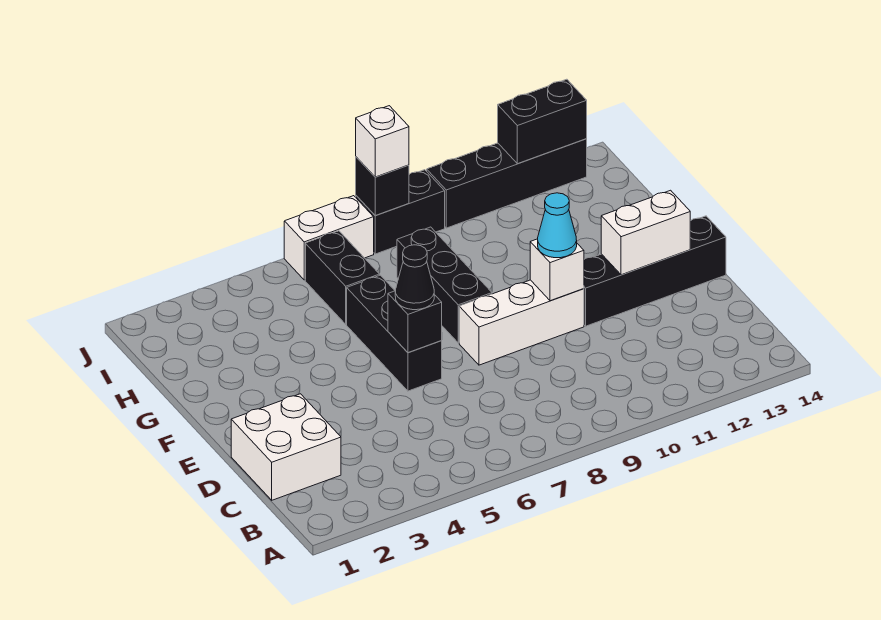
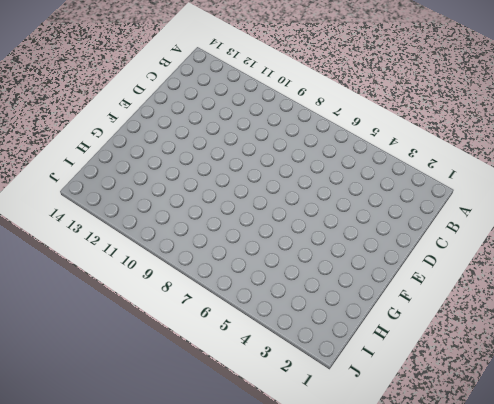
none -> white 2x2 brick [231,394,341,500]
none -> black 1x3 brick [347,275,442,391]
none -> white 1x3 brick [459,280,584,365]

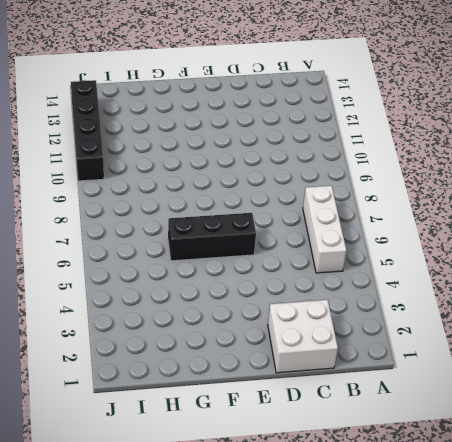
white 1x3 brick [303,186,346,273] -> white 1x3 brick moved to [459,280,584,365]
none -> black 1x4 brick [584,216,726,326]
none -> black 1x3 brick [397,227,492,343]
none -> black 1x2 brick [305,231,380,324]

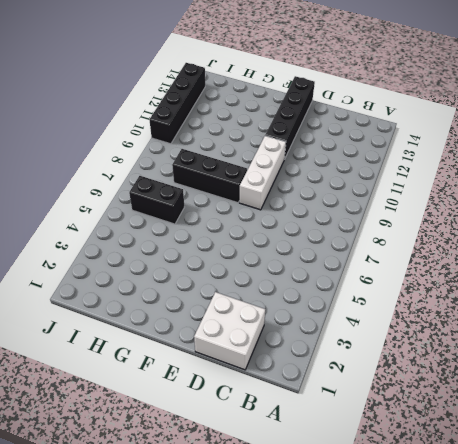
none -> black 1x3 brick [347,275,442,391]
none -> white 1x2 brick [284,196,374,280]
none -> black 1x2 brick [356,170,445,254]

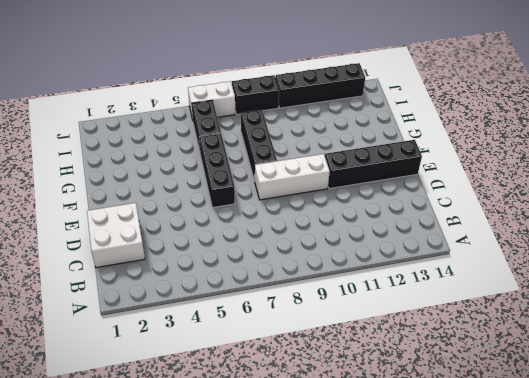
none -> black 1x1 brick [388,291,442,353]
none -> white 1x1 brick [530,239,584,301]
none -> white 1x2 brick [601,190,690,275]

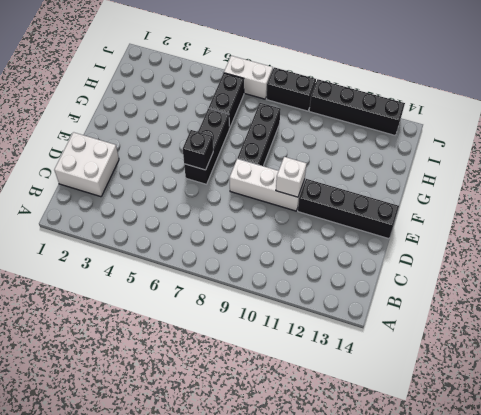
none -> white 1x2 brick [601,190,690,275]
none -> black 1x1 brick [356,157,409,215]
none -> black 1x2 brick [498,79,587,164]

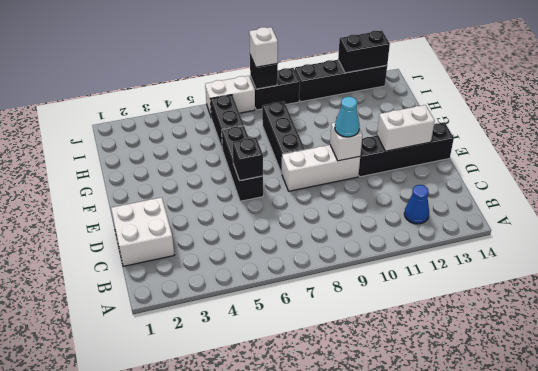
blue 1x1 cone [404,185,429,224] -> none
none -> black 1x1 cone [395,245,434,310]

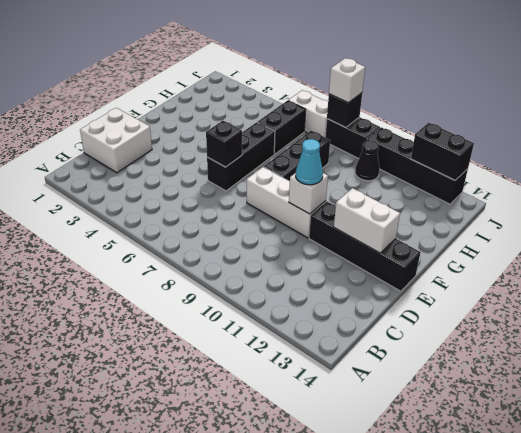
black 1x1 cone [355,140,380,181] -> black 1x1 cone moved to [395,245,434,310]

